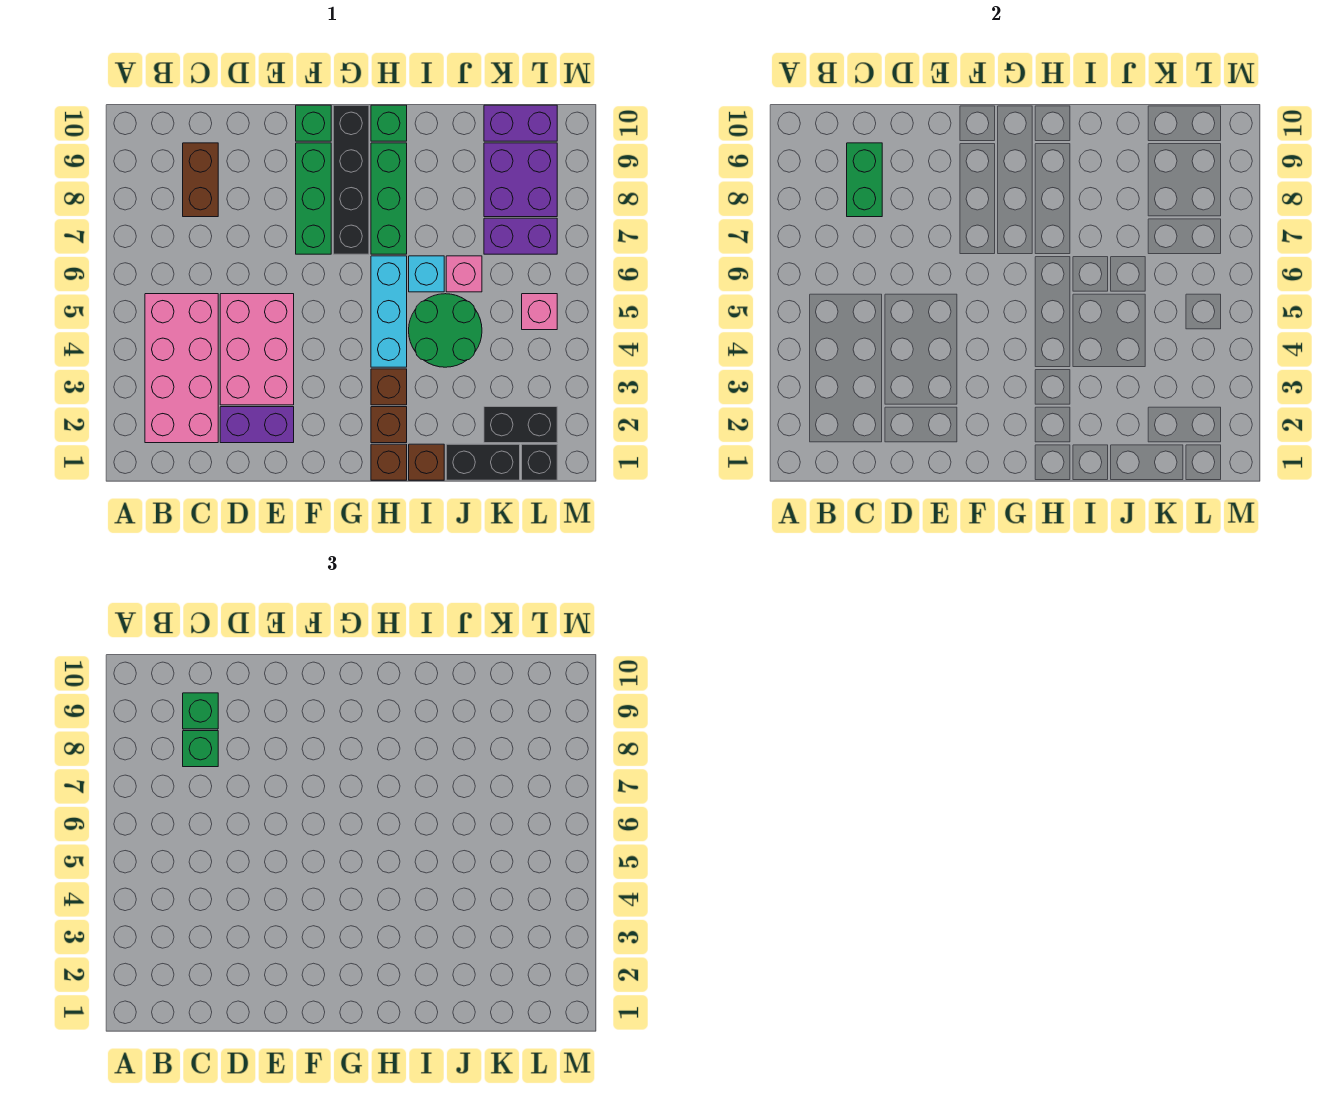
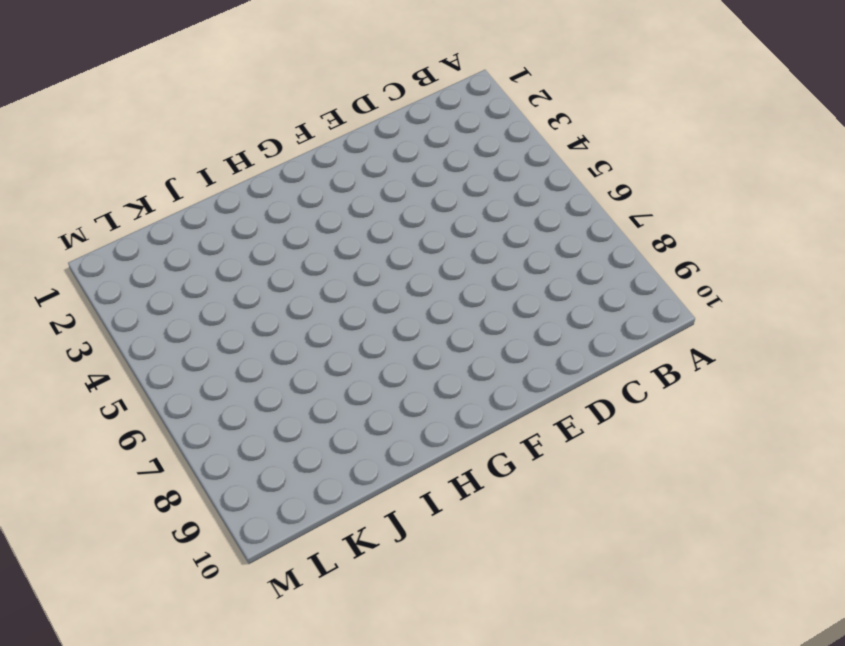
none -> pink 2x4 brick [145,294,218,443]
none -> brown 1x2 brick [183,143,218,217]
none -> purple 1x2 brick [220,407,294,443]

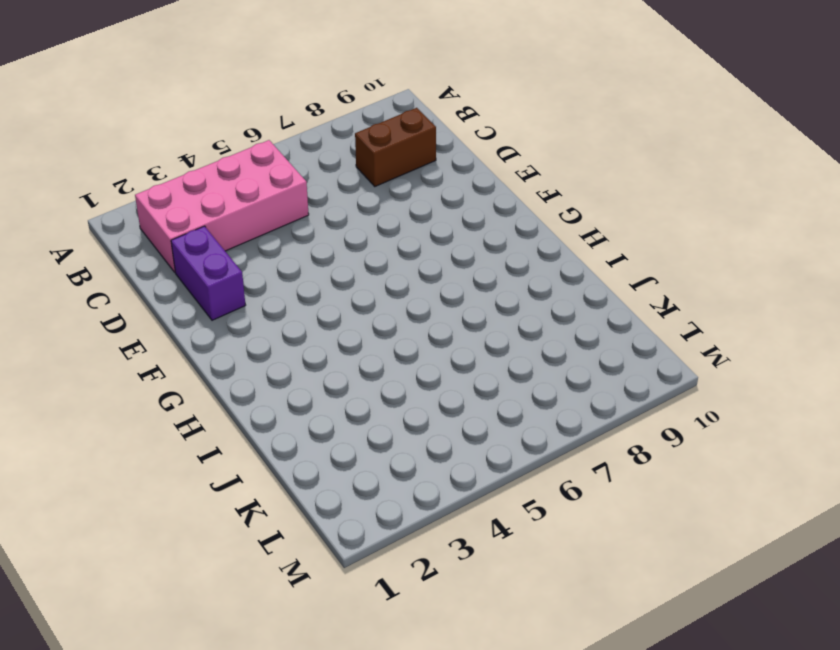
none -> pink 2x3 brick [220,294,294,405]
none -> green 1x3 brick [296,143,331,254]
none -> green 1x1 brick [296,105,331,141]

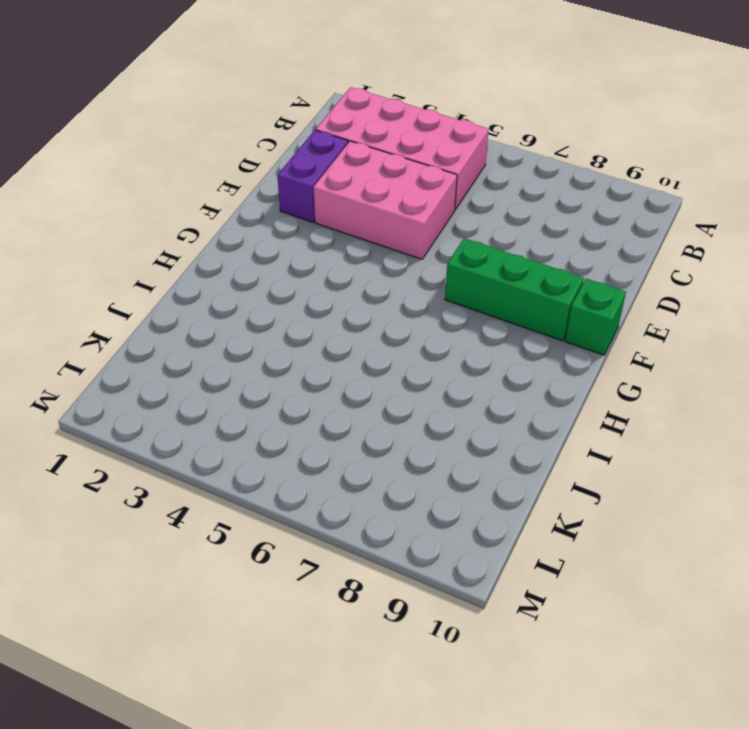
none -> brown 1x2 brick [183,143,218,217]
none -> black 1x4 brick [333,105,369,254]
none -> brown 1x1 brick [371,444,407,480]

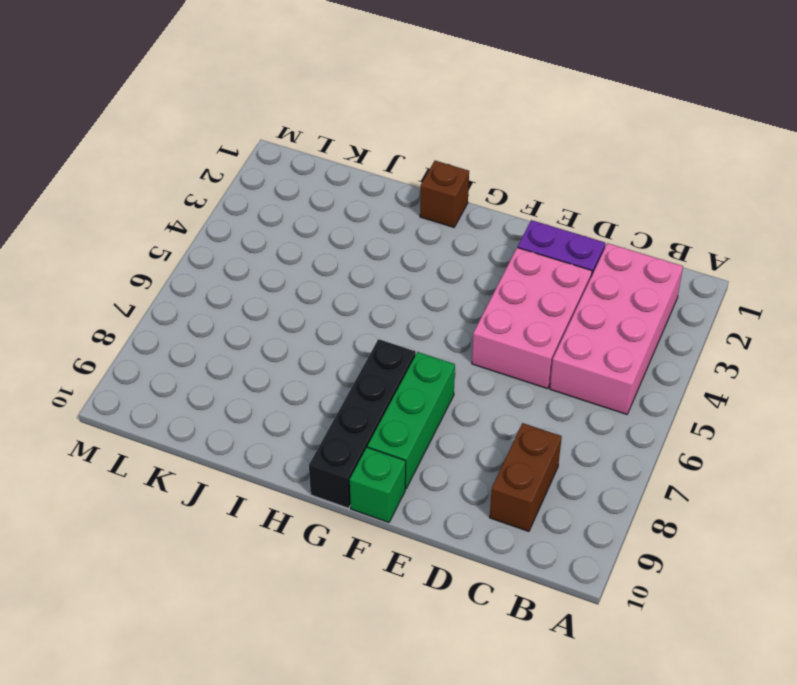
none -> brown 1x1 brick [371,407,407,443]
none -> brown 1x1 brick [371,369,407,405]
none -> cyan 1x3 brick [371,256,407,367]

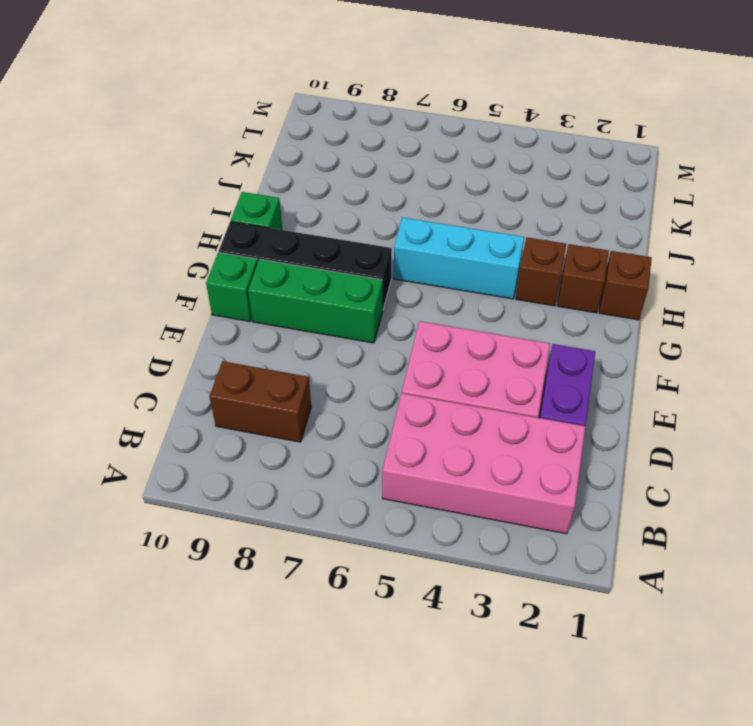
none -> green 1x3 brick [371,143,407,254]
none -> brown 1x1 brick [409,444,444,480]
none -> green 2x2 round brick [409,294,482,367]

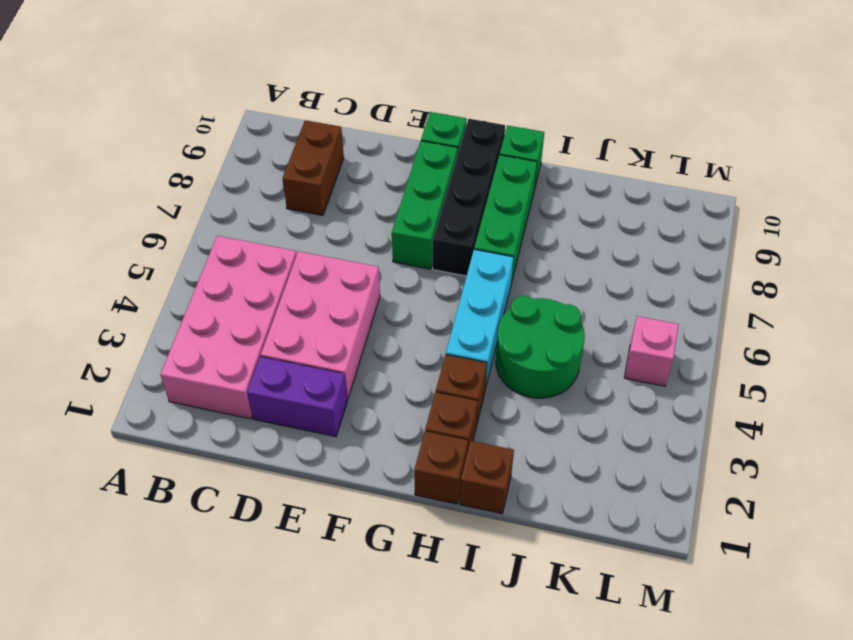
none -> cyan 1x1 brick [409,256,444,292]
none -> black 1x2 brick [446,444,520,480]
none -> pink 1x1 brick [446,256,482,292]

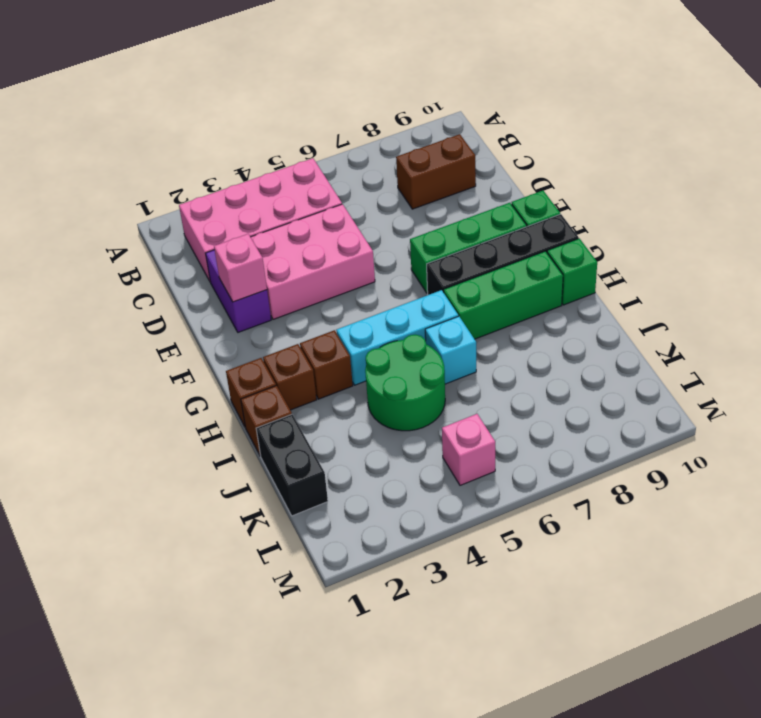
pink 1x1 brick [214,234,267,302] -> pink 1x1 brick moved to [446,256,482,292]
none -> black 1x2 brick [484,407,557,443]
none -> purple 1x2 brick [484,218,557,254]
none -> purple 2x2 brick [484,143,557,217]

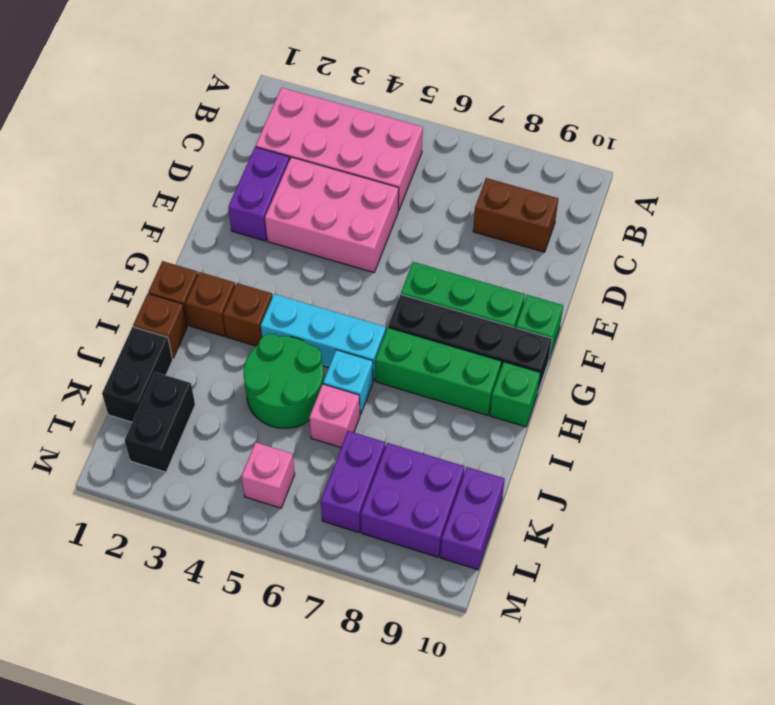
none -> black 1x1 brick [522,444,557,480]
none -> green 1x2 brick [847,143,882,217]
none -> green 1x1 brick [183,731,218,767]

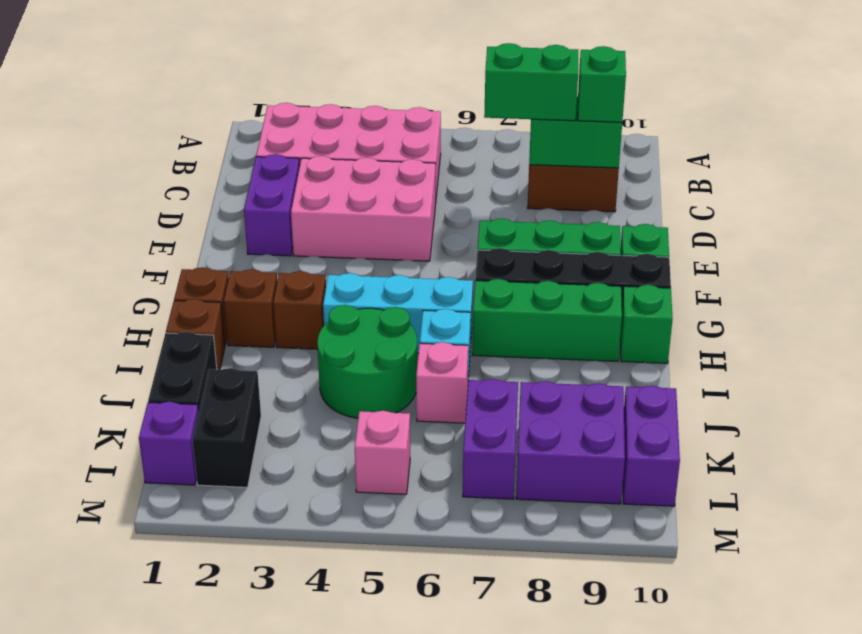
green 1x2 brick [484,43,578,121] -> green 1x1 brick [183,731,218,767]
purple 1x1 brick [139,402,199,485] -> black 1x1 brick [522,444,557,480]

